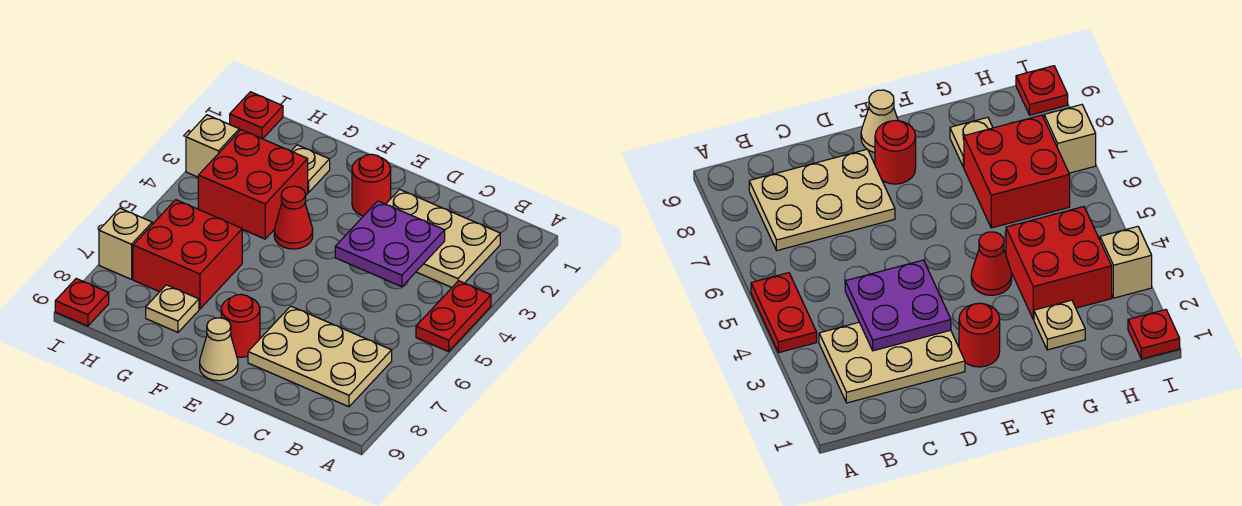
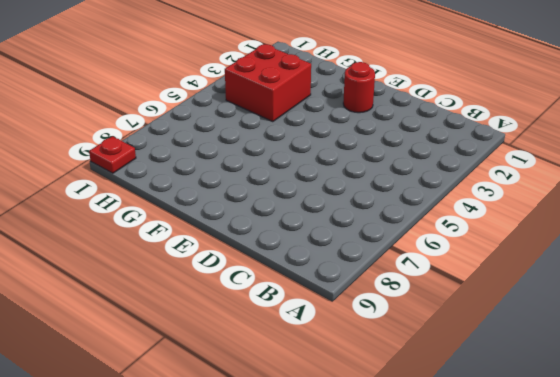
none -> red 1x2 plate [416,281,491,352]
none -> tan 2x3 plate [386,189,500,287]
none -> tan 2x3 plate [248,306,392,407]

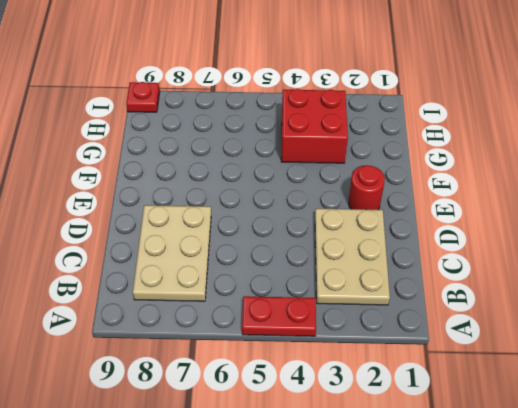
none -> red 1x1 round brick [221,294,260,357]
none -> tan 1x1 cone [200,318,238,381]
none -> red 1x1 cone [274,186,313,249]

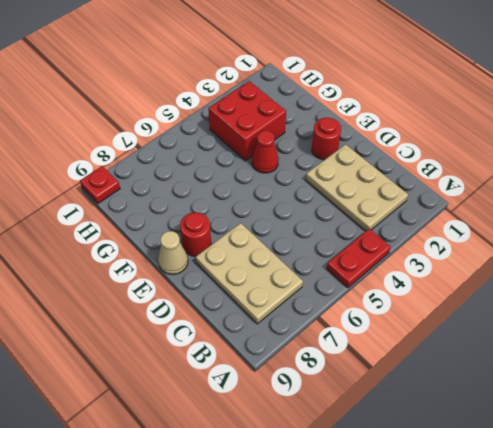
none -> tan 1x1 plate [292,145,330,192]
none -> red 2x2 brick [133,200,242,309]
none -> tan 1x1 plate [146,285,199,332]

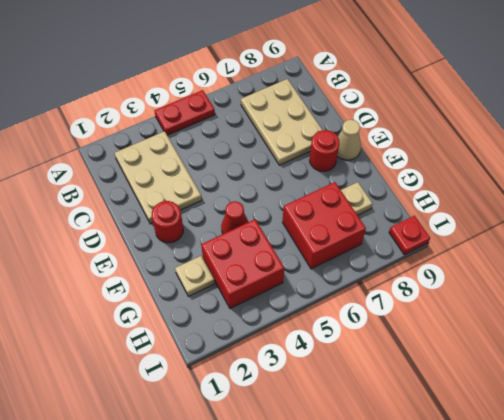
none -> red 1x1 plate [230,92,283,139]
none -> tan 1x1 brick [186,115,239,177]
none -> tan 1x1 brick [99,208,152,279]

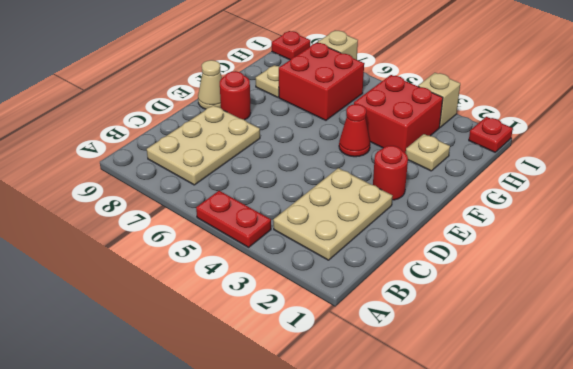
none -> purple 2x2 plate [335,201,445,287]

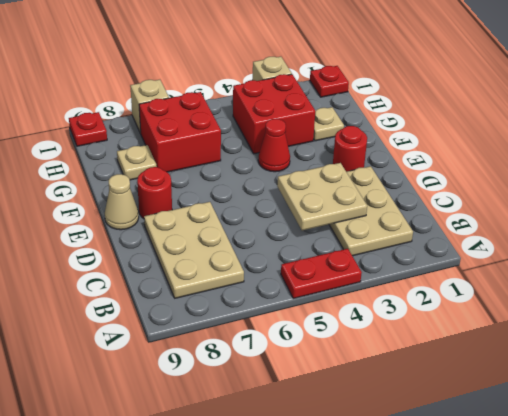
tan 2x2 plate [277,163,367,230] -> purple 2x2 plate [335,201,445,287]

